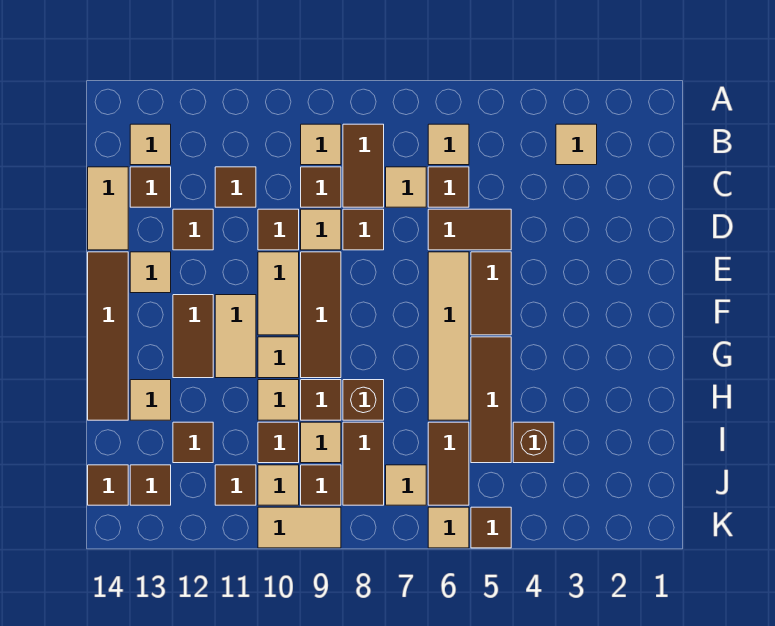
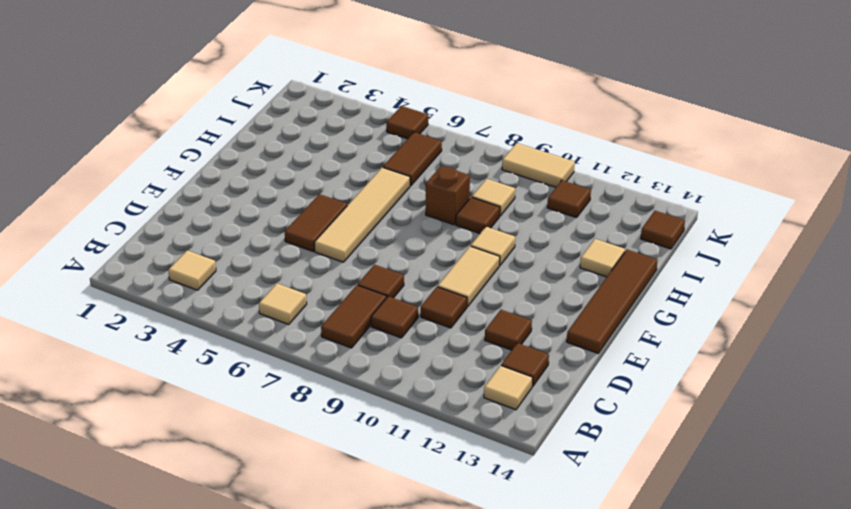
none -> tan 1x1 tile [301,124,341,165]
none -> brown 1x1 tile [428,167,469,207]
none -> tan 1x1 tile [386,167,426,207]
none -> brown 1x1 tile [215,167,256,207]

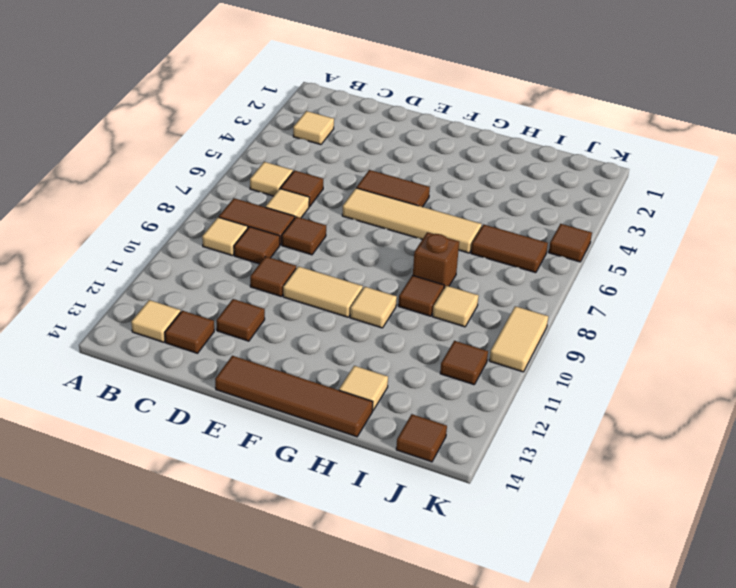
none -> brown 1x1 tile [215,167,256,207]
none -> tan 1x2 tile [88,167,128,250]
none -> brown 1x2 tile [428,209,511,250]
none -> tan 1x1 tile [301,209,341,250]

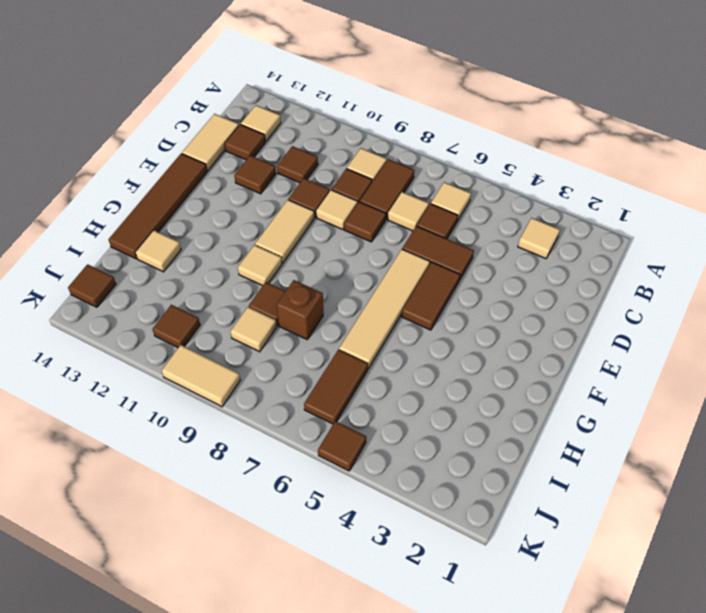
none -> brown 1x3 tile [301,252,341,378]
none -> tan 1x1 tile [130,252,171,293]
none -> tan 1x2 tile [215,295,256,378]
none -> brown 1x2 tile [173,295,213,378]

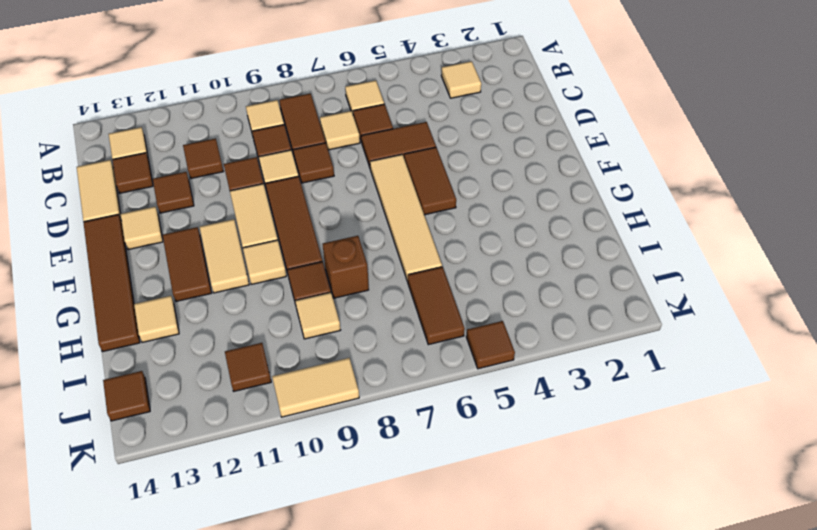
none -> brown 1x3 tile [471,337,511,463]
none -> tan 1x1 tile [258,380,299,420]
none -> brown 1x1 brick [513,422,554,463]
none -> brown 1x2 tile [343,422,384,505]

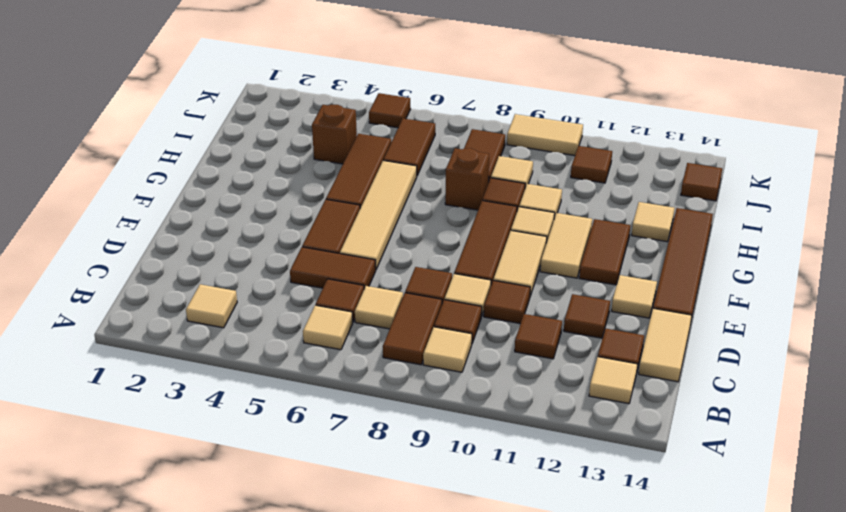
none -> brown 1x1 tile [258,422,299,463]
none -> brown 1x1 tile [173,422,213,463]
none -> tan 1x1 tile [386,465,426,505]
none -> brown 1x1 tile [301,465,341,505]

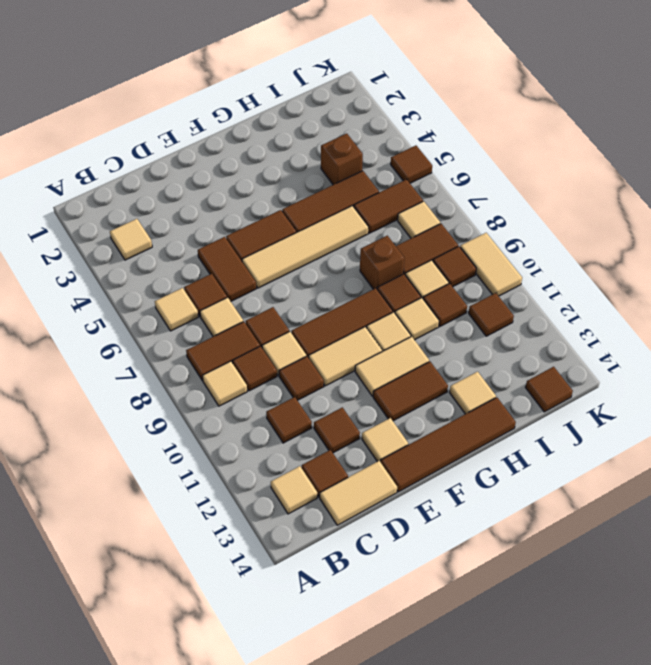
none -> brown 1x1 tile [173,422,213,463]
none -> tan 1x1 tile [258,465,299,505]
none -> brown 1x1 tile [130,465,171,505]
none -> tan 1x1 tile [428,507,469,548]

